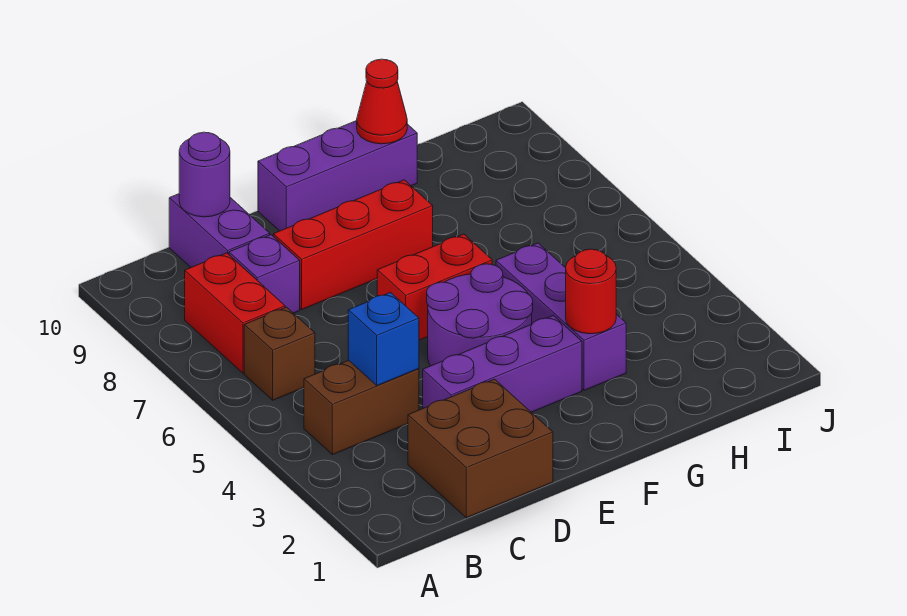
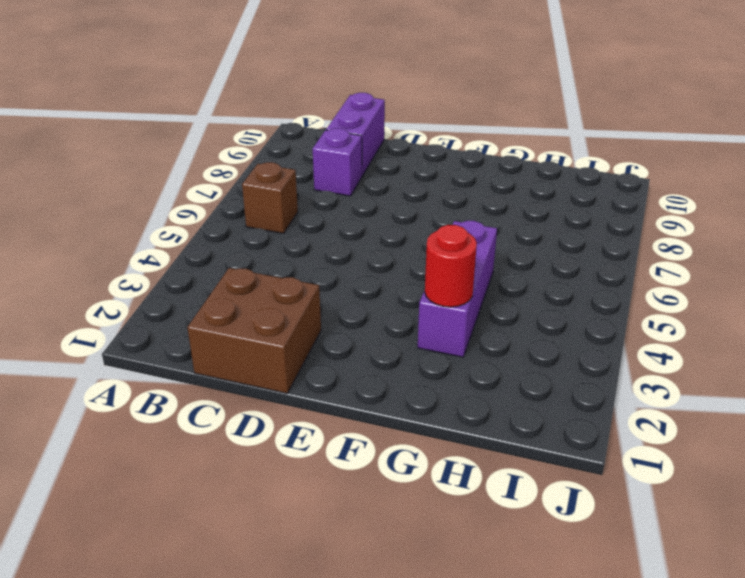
none -> brown 1x2 brick [304,360,419,455]
none -> red 1x2 brick [185,253,285,373]
none -> purple 1x3 brick [423,316,582,412]

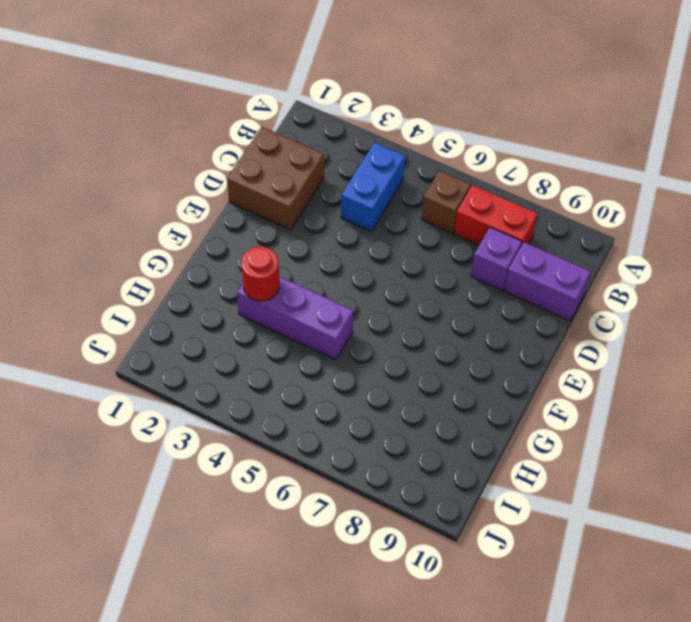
blue 1x2 brick [341,143,405,232] -> brown 1x2 brick [304,360,419,455]
none -> purple 1x3 brick [423,316,582,412]
none -> red 1x3 brick [273,180,433,309]
none -> purple 2x2 round brick [427,264,533,366]

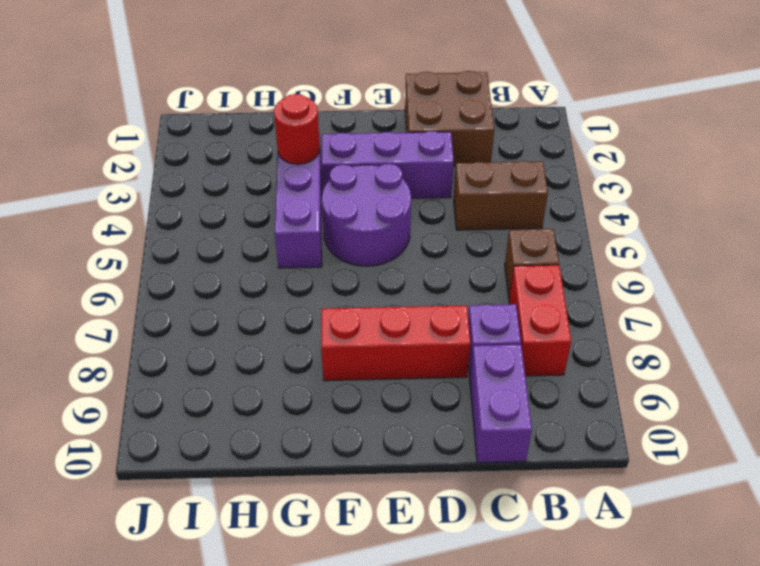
none -> red 1x2 brick [377,234,492,340]
none -> purple 1x3 brick [258,121,417,231]
none -> blue 1x1 brick [348,292,419,385]

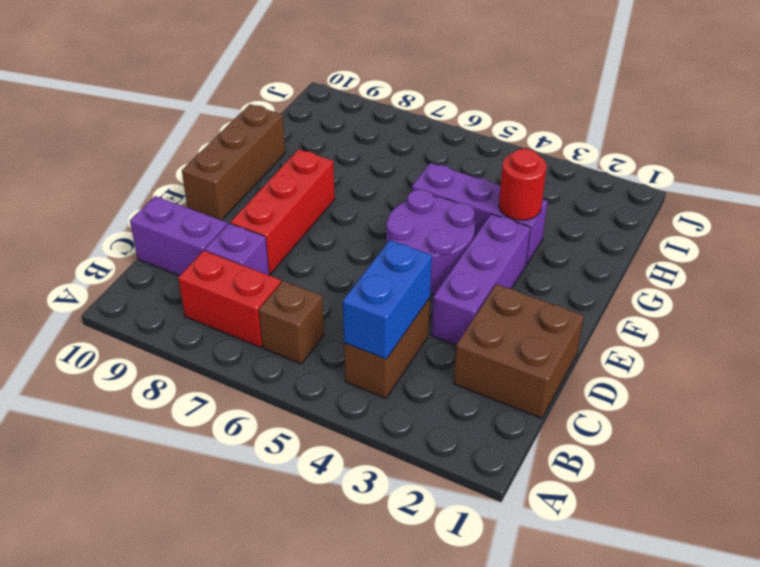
blue 1x2 brick [343,240,432,359] -> blue 1x1 brick [348,292,419,385]
brown 1x3 brick [182,104,285,220] -> purple 1x3 brick [258,121,417,231]
none -> red 1x2 brick [377,234,492,340]
none -> purple 1x1 round brick [179,132,230,217]
none -> red 1x1 cone [357,59,407,144]

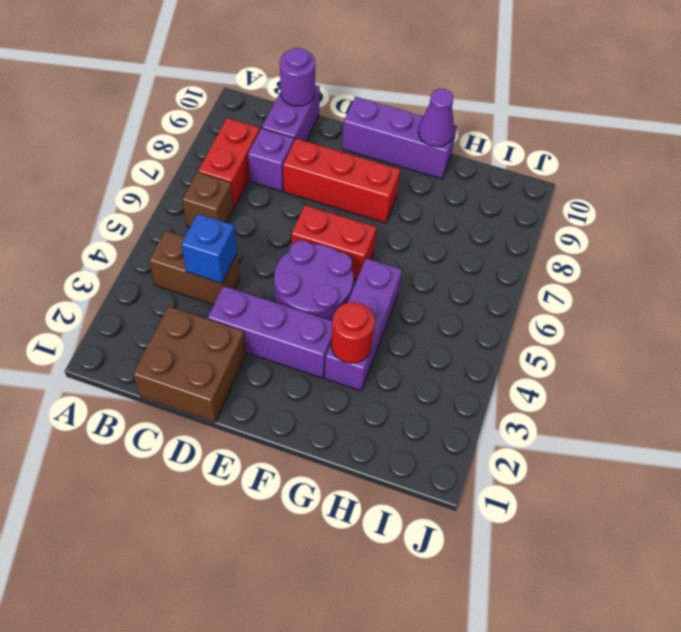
purple 1x1 cone [418,89,454,147] -> red 1x1 cone [357,59,407,144]

